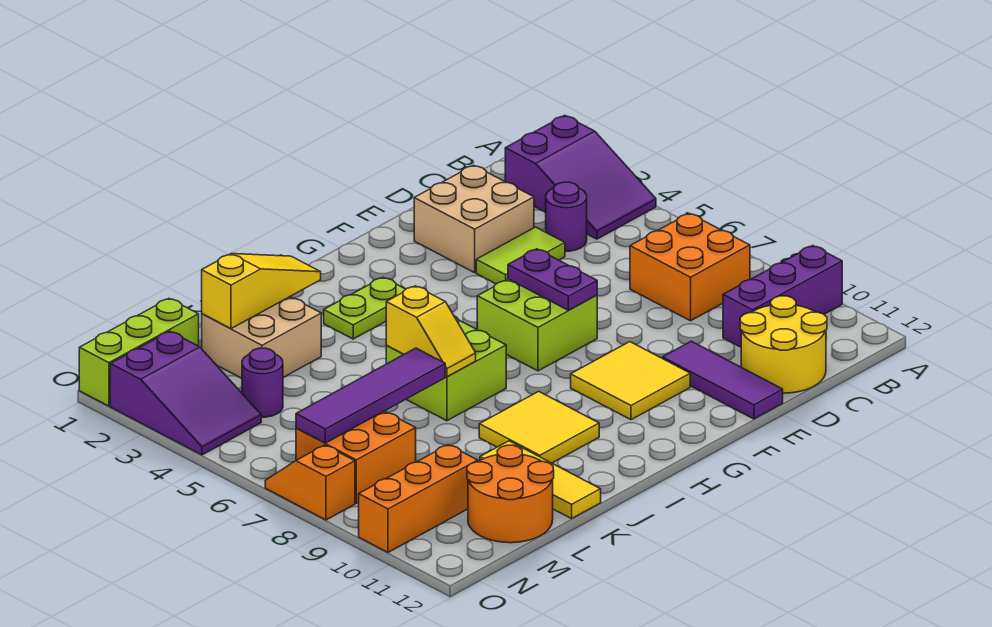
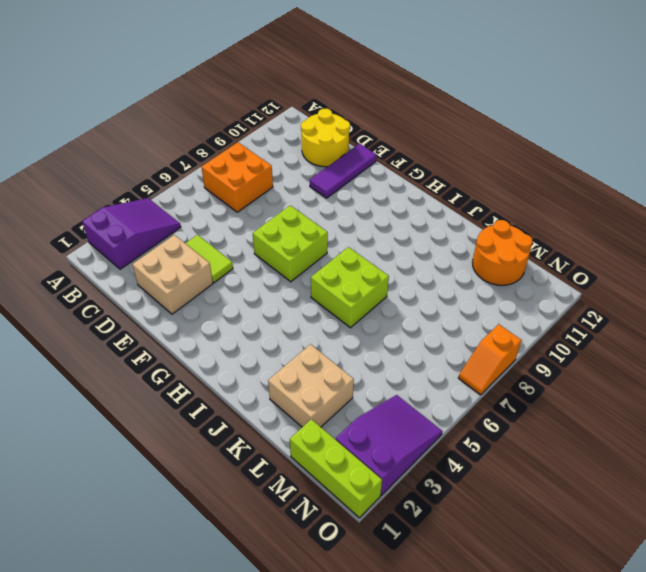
none -> purple 1x3 brick [723,246,842,347]
none -> purple 1x1 round brick [545,182,587,251]
none -> yellow 2x2 tile [571,342,690,420]

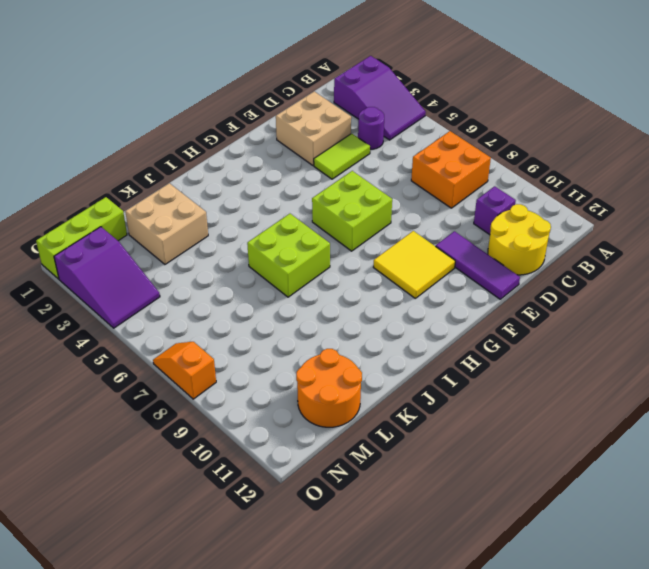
purple 1x1 brick [474,186,516,235] -> purple 1x3 brick [723,246,842,347]
none -> lime 1x2 plate [324,277,406,339]
none -> yellow 2x2 tile [479,391,599,463]
none -> yellow 1x3 tile [480,441,601,519]

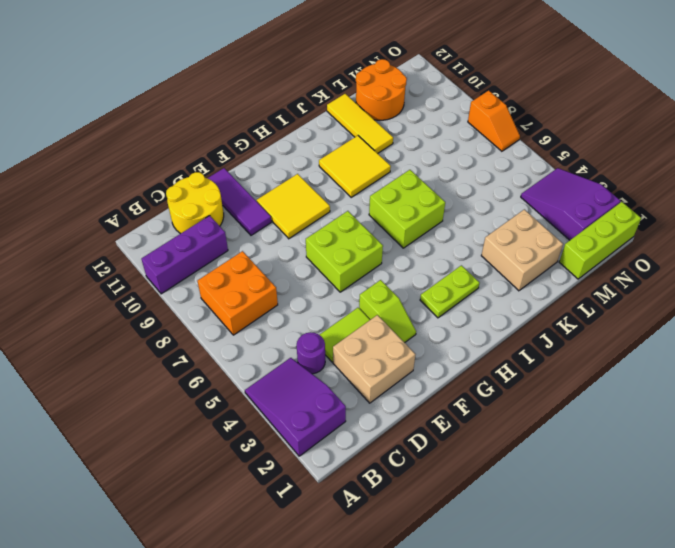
lime 1x2 slope [359,280,416,343] -> none
none -> purple 1x1 round brick [242,348,283,417]
none -> orange 2x2 brick [296,411,416,503]
none -> orange 1x3 brick [359,445,478,552]

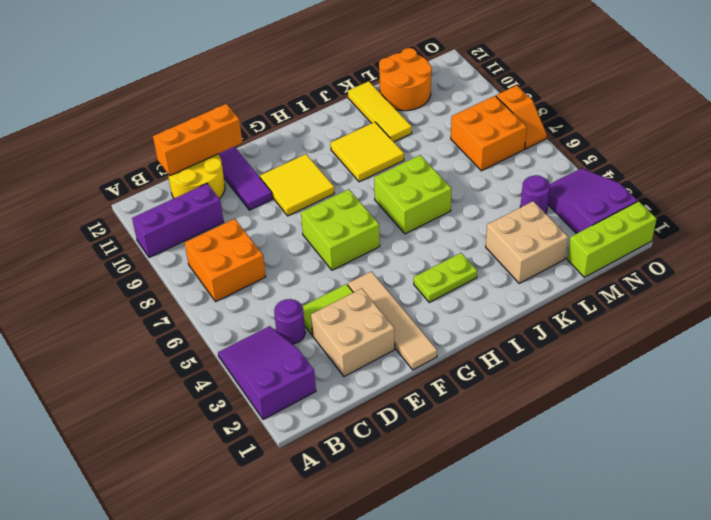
orange 1x3 brick [153,104,242,176] -> orange 1x3 brick moved to [359,445,478,552]
tan 1x4 tile [348,271,437,370] -> none
none -> purple 1x2 plate [508,249,597,310]
none -> yellow 1x3 slope [202,254,321,329]
none -> yellow 1x2 slope [386,286,476,377]

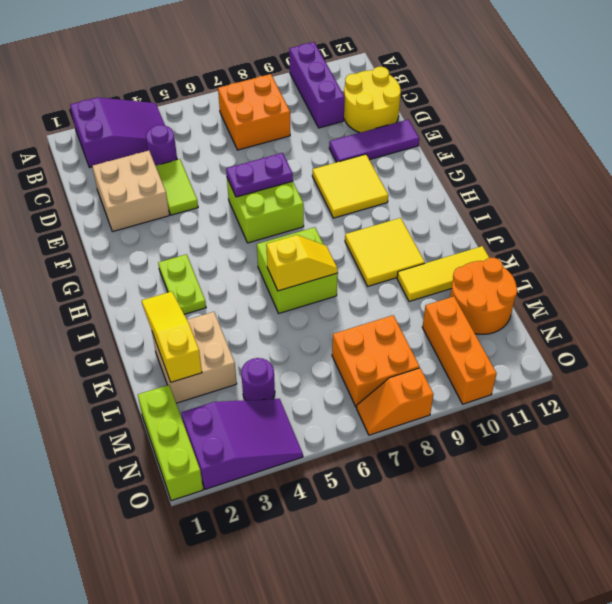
none -> purple 1x4 tile [296,348,445,443]

